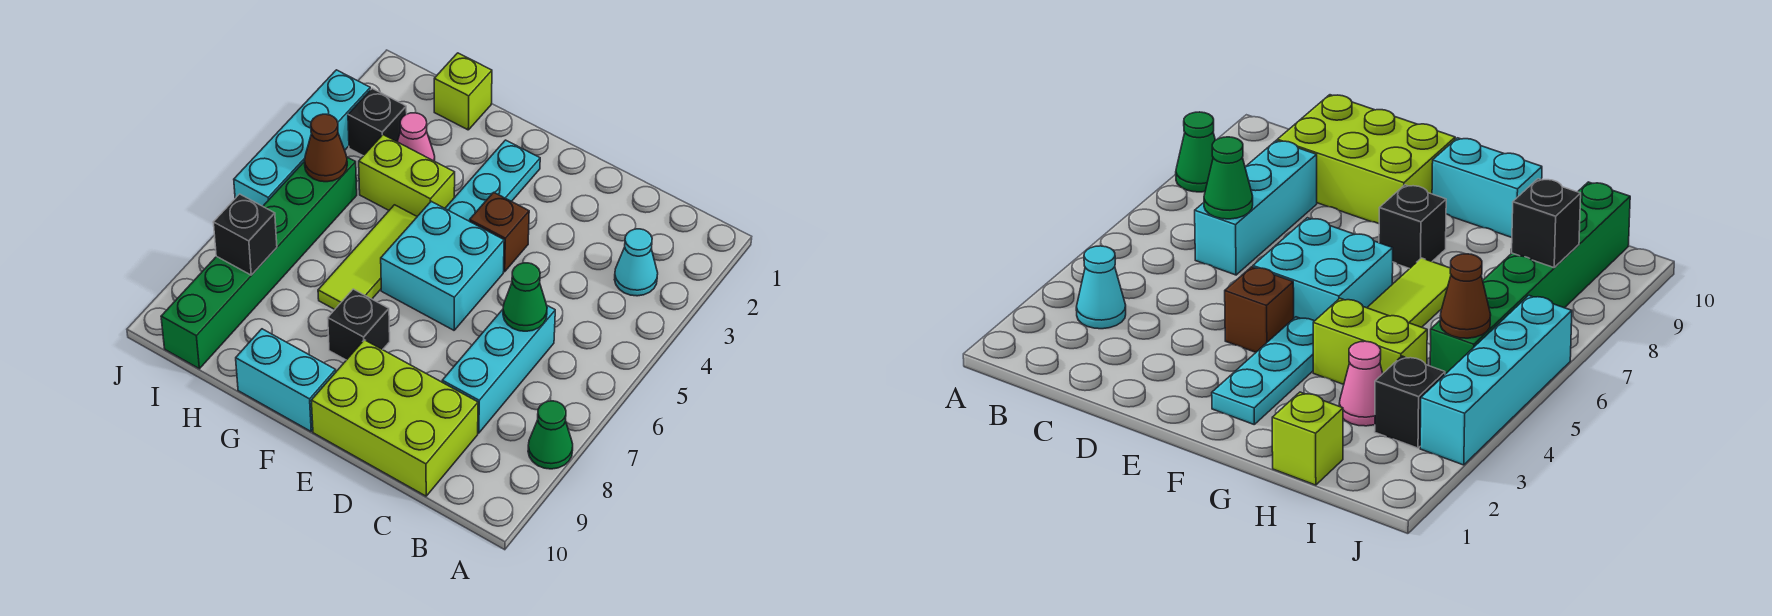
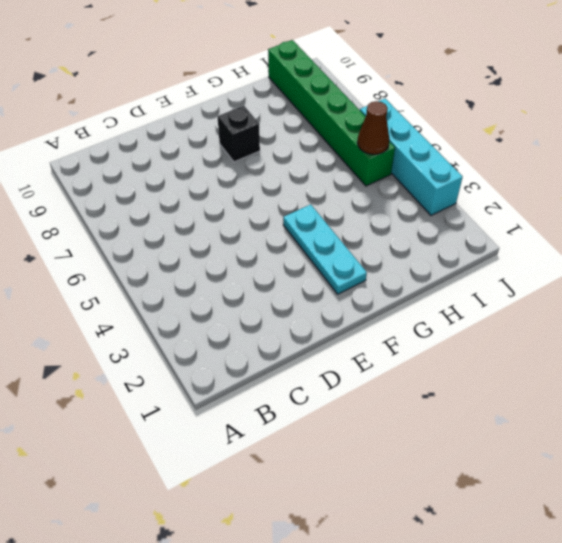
none -> green 1x1 cone [528,401,573,469]
none -> cyan 1x1 cone [615,229,658,296]
none -> cyan 1x3 brick [442,306,555,433]

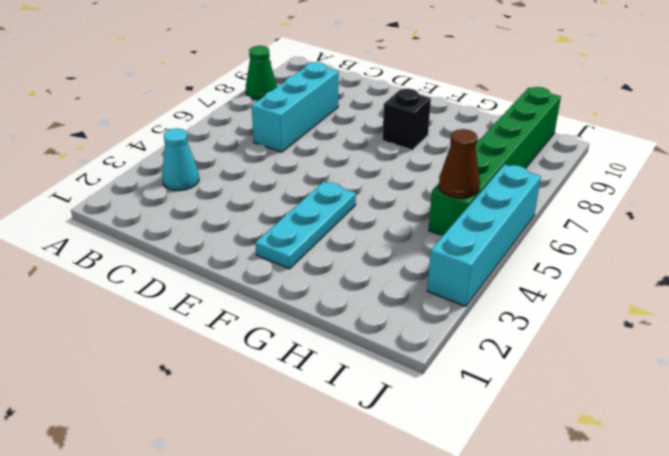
none -> lime 2x3 brick [311,340,478,496]
none -> brown 1x1 brick [470,192,529,272]
none -> cyan 2x2 brick [381,201,504,330]

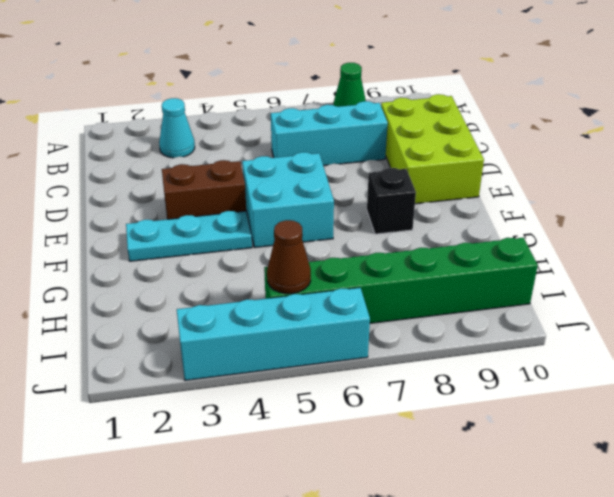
brown 1x2 brick [162,160,246,219] -> brown 1x1 brick [470,192,529,272]
none -> cyan 1x2 brick [236,329,336,431]
none -> lime 1x2 brick [359,135,455,216]
none -> lime 1x3 tile [318,205,417,309]

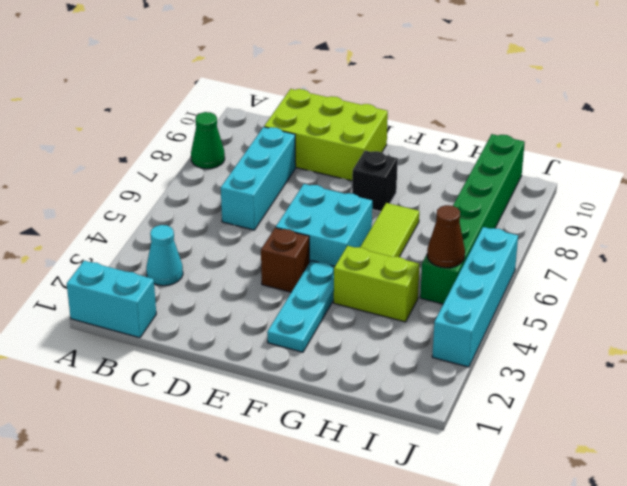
cyan 1x2 brick [67,261,156,338] -> cyan 1x2 brick moved to [236,329,336,431]
none -> lime 1x1 brick [434,53,492,130]
none -> pink 1x1 cone [397,113,435,161]
none -> black 1x1 brick [348,88,407,156]

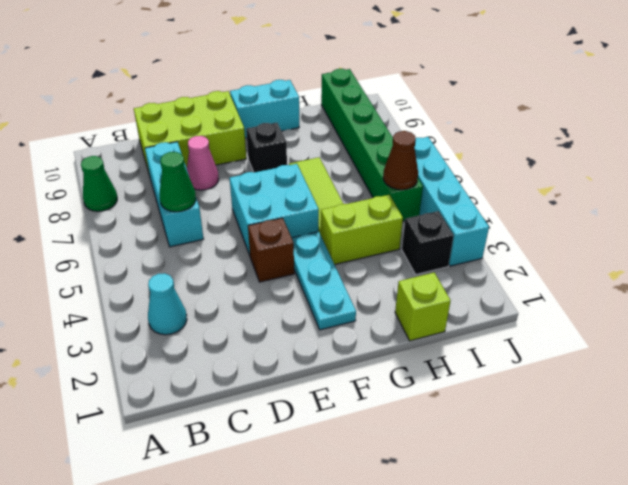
pink 1x1 cone [187,136,219,190] -> pink 1x1 cone moved to [397,113,435,161]
none -> black 1x1 brick [213,194,277,275]

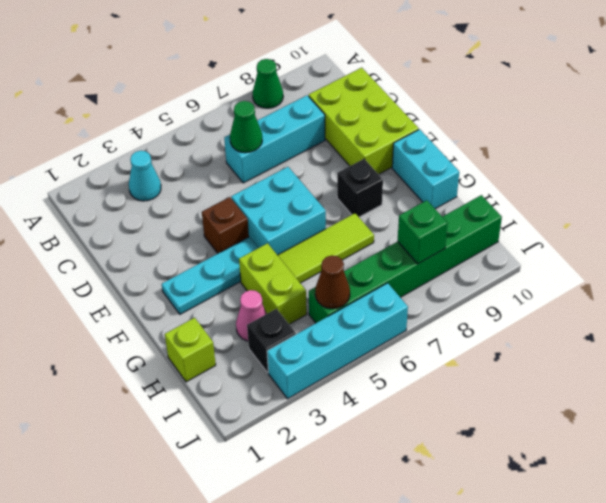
green 1x1 brick [398,200,448,264] -> black 1x1 brick [213,194,277,275]

